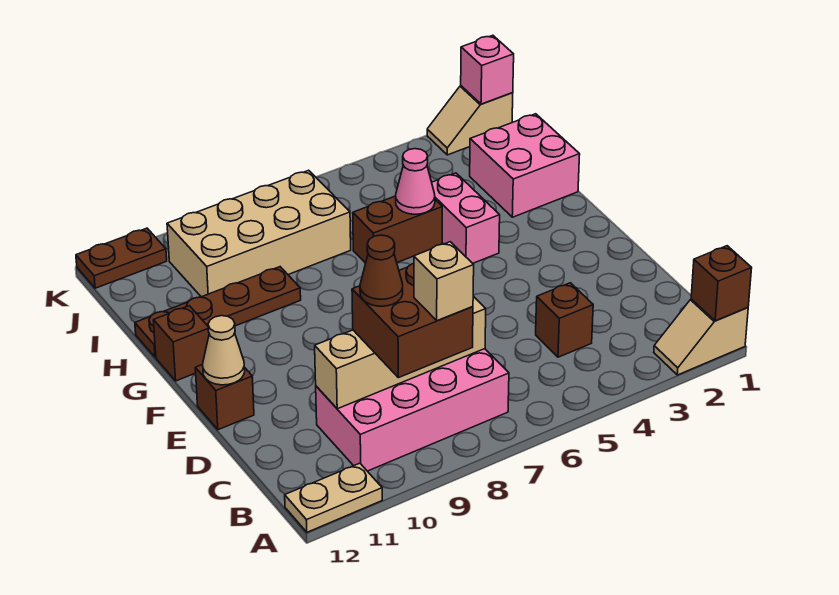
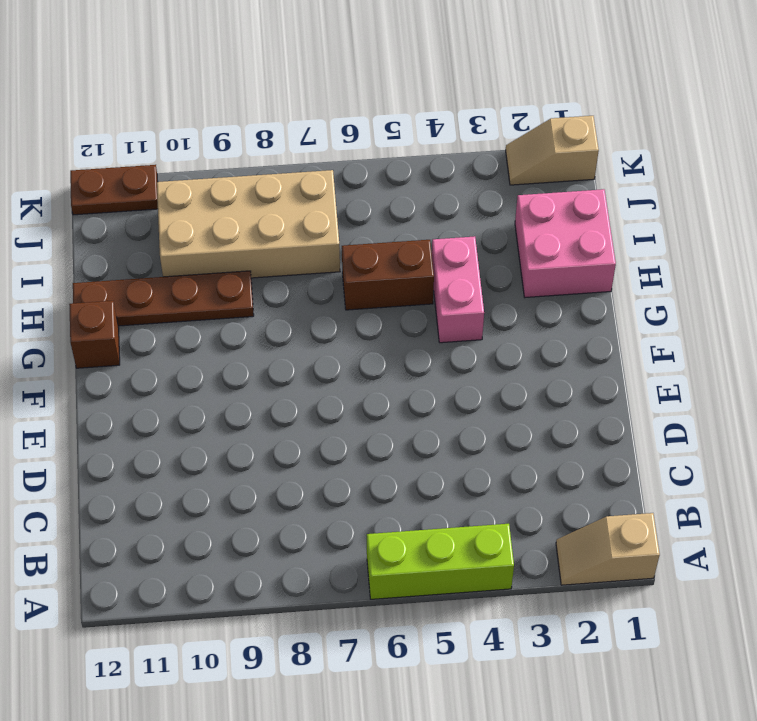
lime 1x3 brick [367,524,514,599] -> none
none -> tan 1x2 plate [285,463,382,532]
none -> pink 2x4 brick [316,349,509,471]
none -> brown 1x1 brick [536,283,593,357]

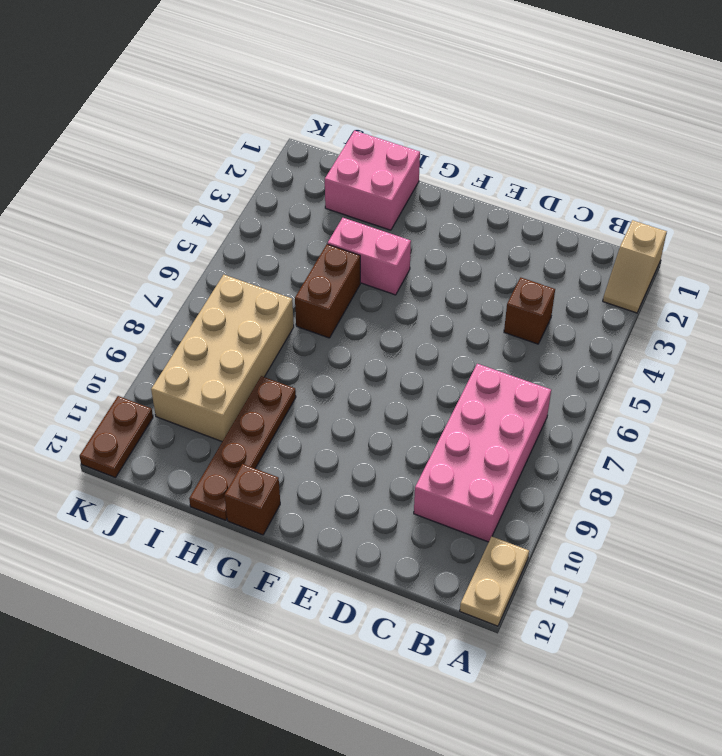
none -> brown 1x1 brick [195,365,254,430]
none -> tan 1x2 slope [427,86,513,155]
none -> brown 1x1 brick [691,246,752,321]

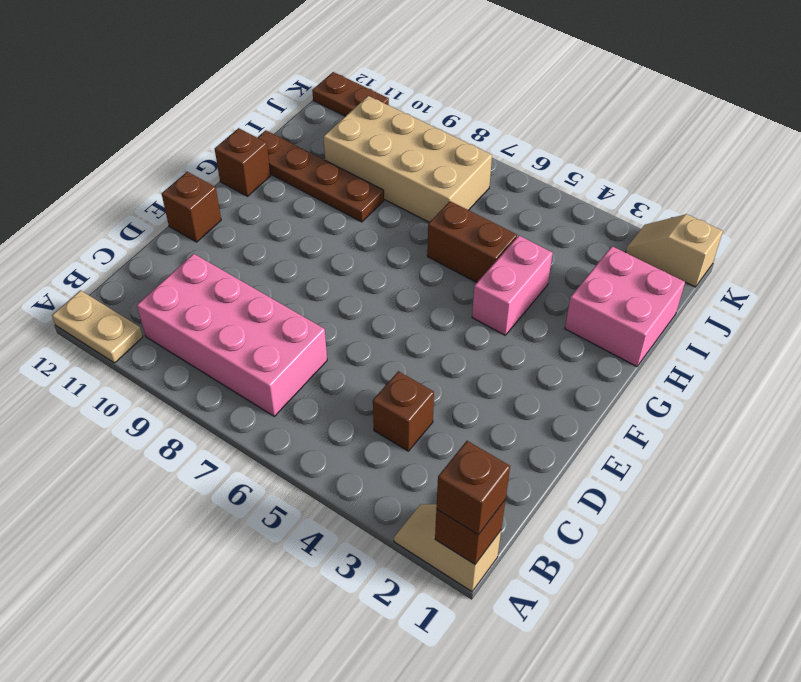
brown 1x1 brick [436,441,510,535] -> none
none -> tan 1x4 brick [315,296,486,409]
none -> tan 1x1 cone [203,316,245,385]
none -> pink 1x1 cone [396,149,435,214]

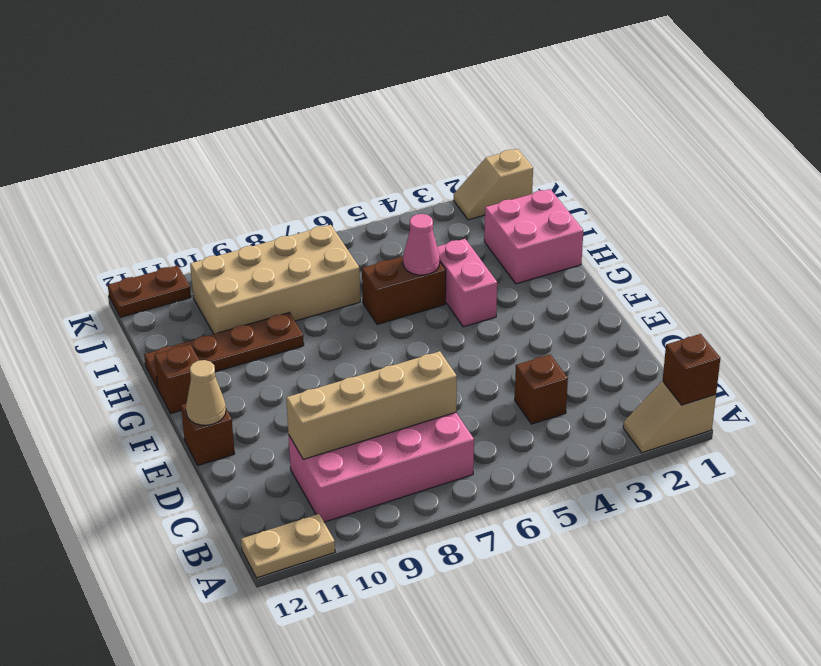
none -> pink 1x1 brick [461,35,514,104]
none -> brown 2x2 brick [352,263,473,378]
none -> tan 1x1 brick [414,242,474,321]

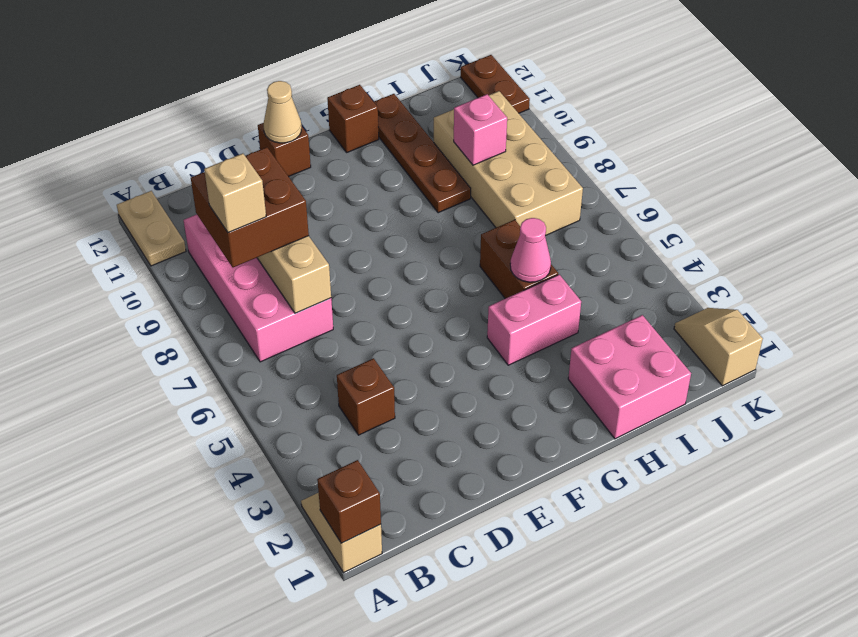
pink 1x1 brick [454,94,507,165] -> pink 1x1 brick moved to [461,35,514,104]
none -> brown 1x1 cone [360,235,403,306]

